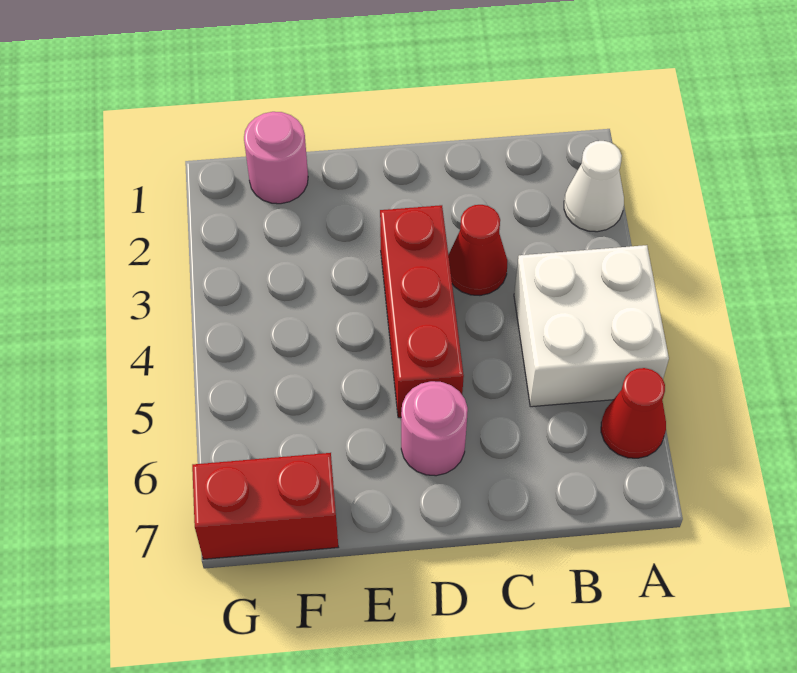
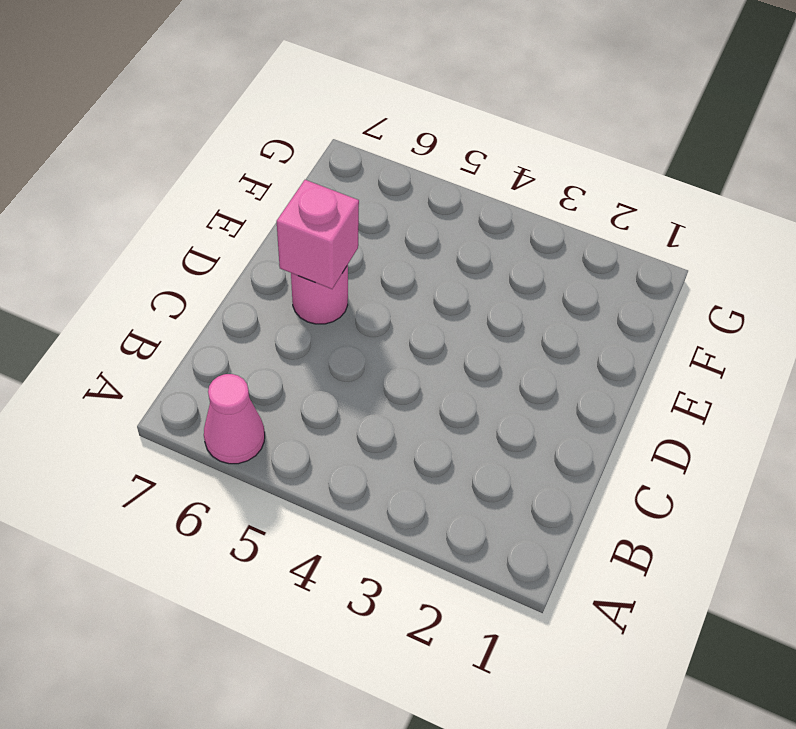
pink 1x1 cone [204,374,265,464] -> red 1x1 cone [601,368,666,458]
pink 1x1 brick [277,180,359,289] -> none
none -> white 1x1 cone [564,141,624,232]
none -> white 2x2 brick [514,245,669,407]

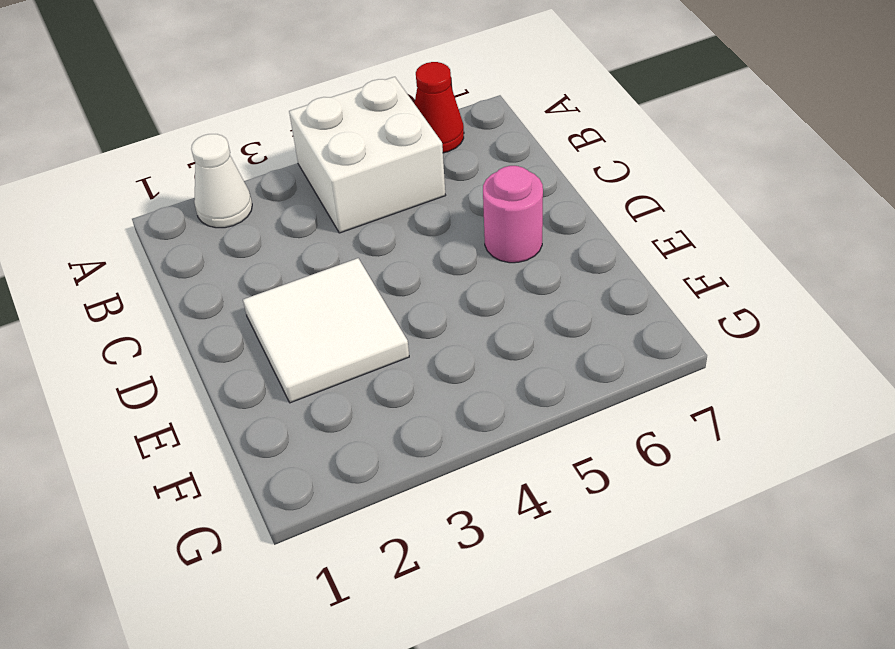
white 2x2 tile [243,258,409,403] -> red 1x3 brick [380,205,464,418]
none -> red 1x1 cone [448,205,507,295]
none -> pink 1x1 round brick [244,112,308,204]

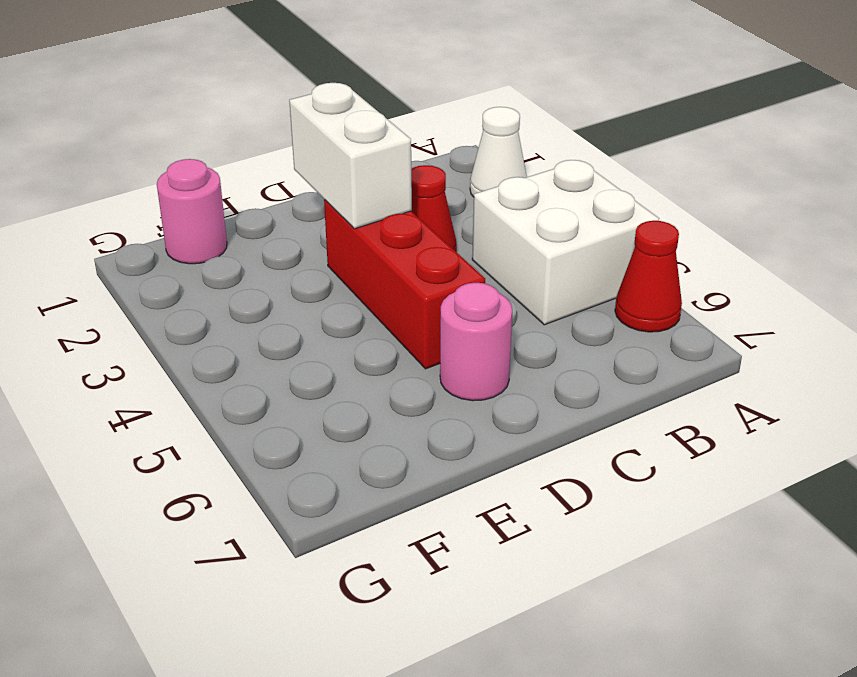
white 1x2 brick [289,83,412,229] -> none
none -> red 1x2 brick [192,453,338,559]

